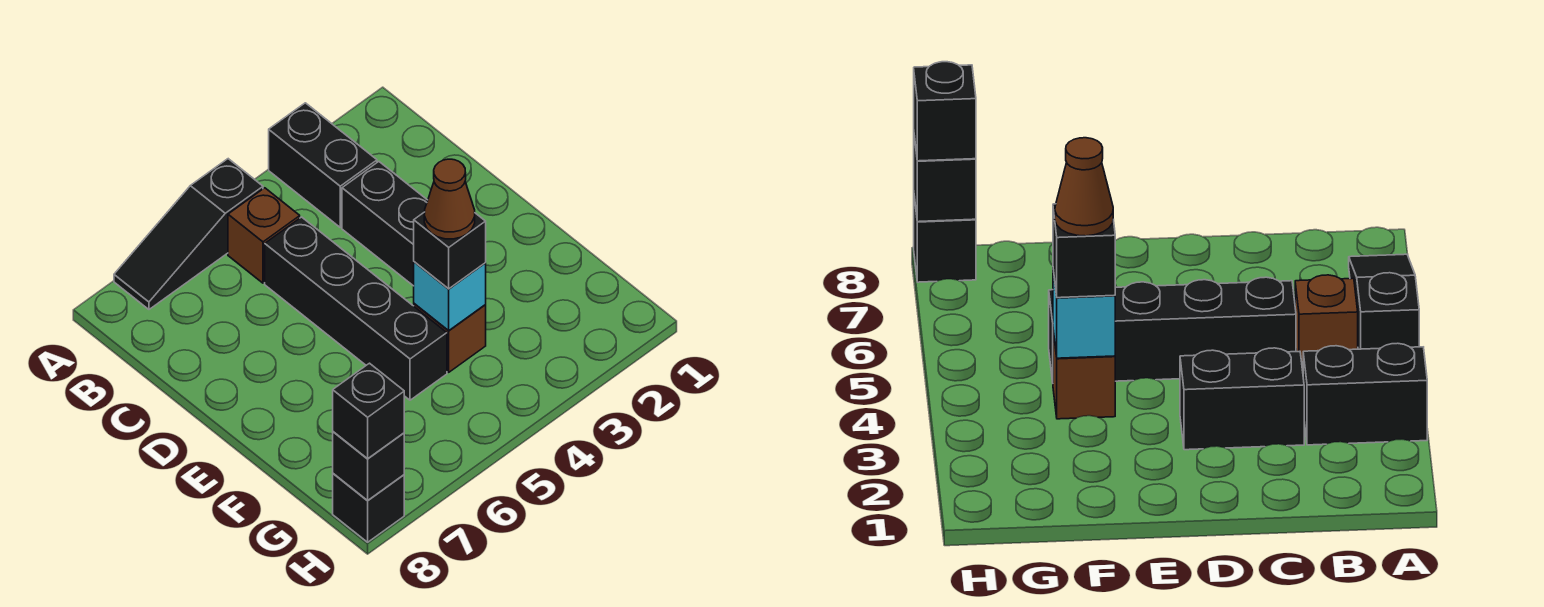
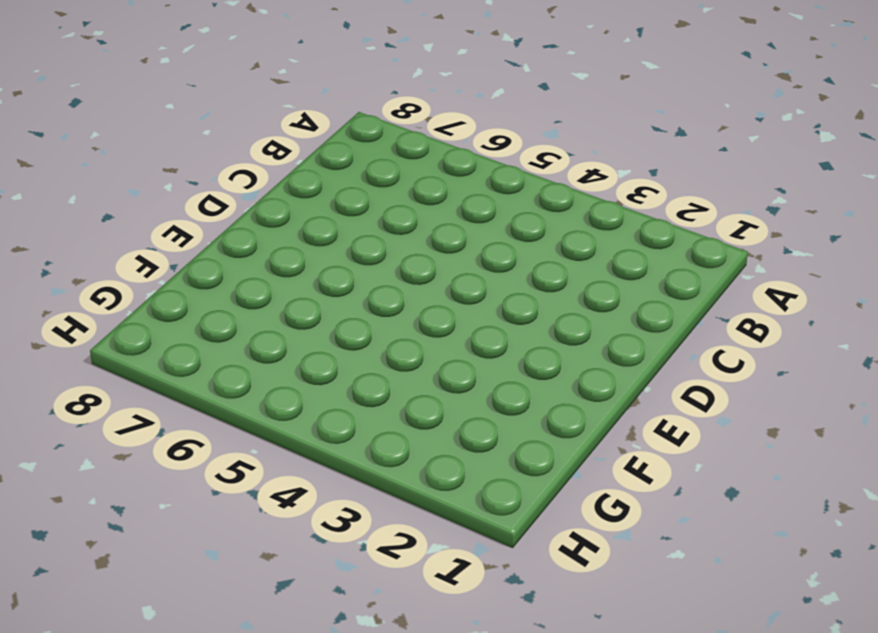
none -> black 1x2 brick [269,103,377,227]
none -> black 1x3 slope [114,159,263,309]
none -> brown 1x1 brick [228,188,300,283]

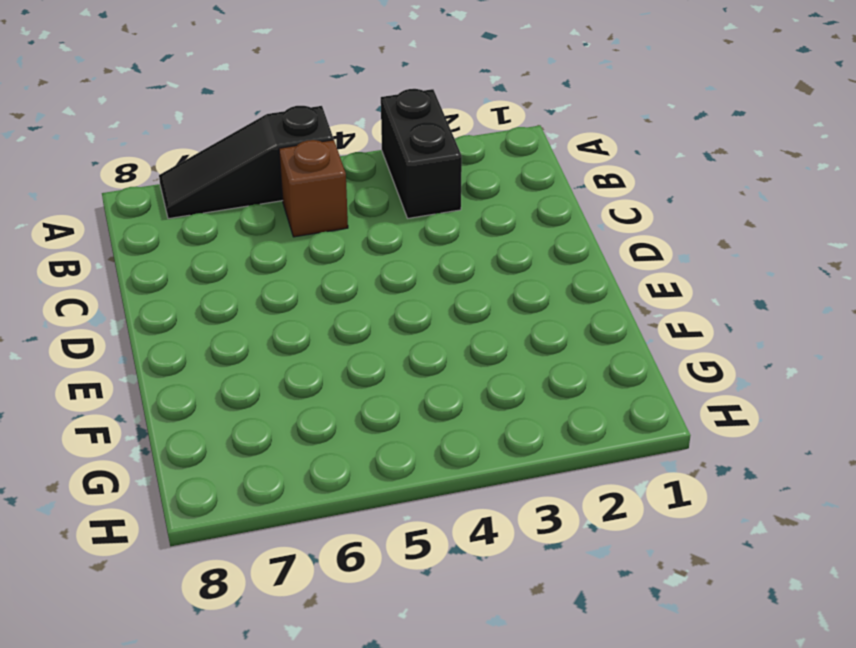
none -> black 1x2 brick [342,162,428,286]
none -> black 1x4 brick [265,217,447,400]
none -> brown 1x1 brick [414,304,486,372]

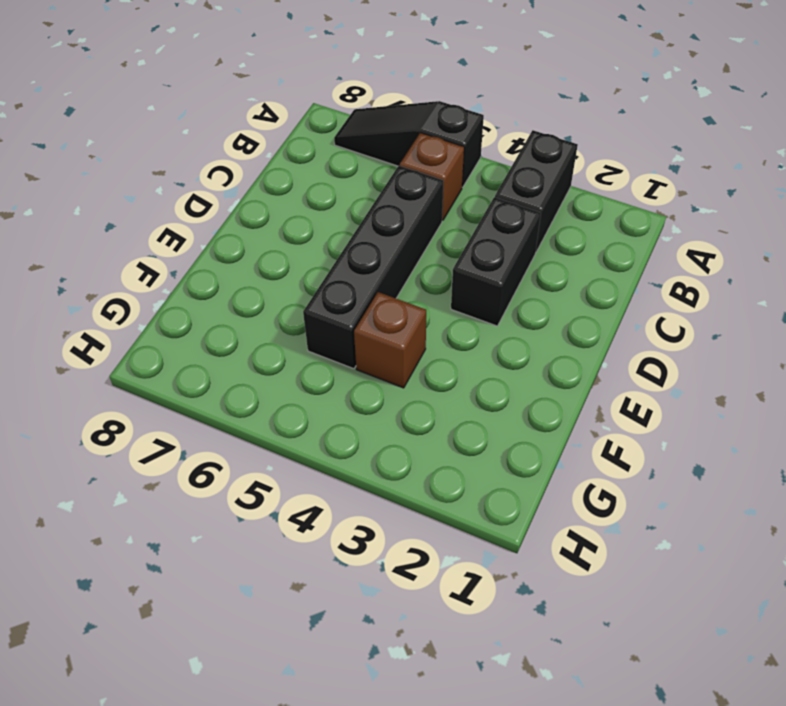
none -> black 1x1 brick [333,474,404,542]
none -> cyan 1x1 brick [414,262,486,331]
none -> black 1x1 brick [333,432,404,501]

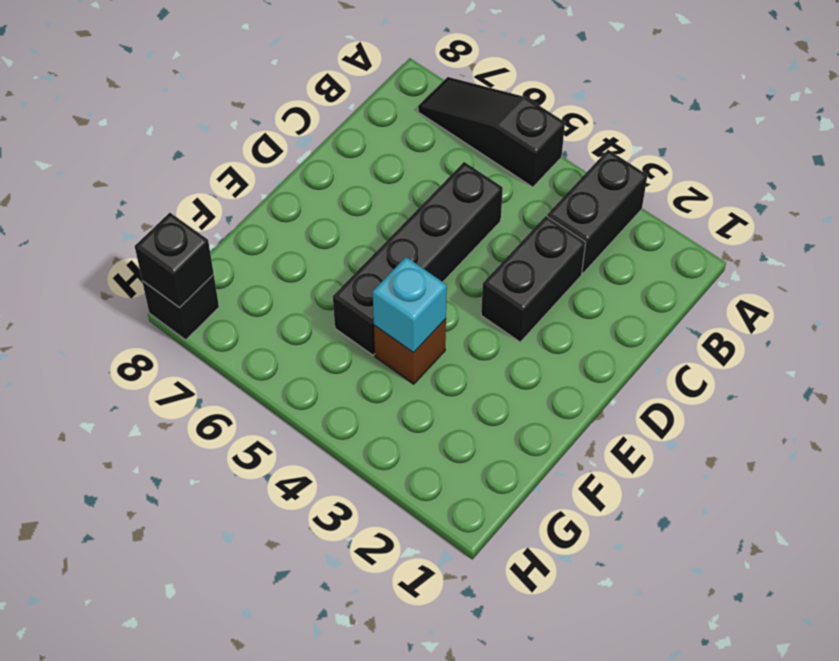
none -> brown 1x1 brick [228,188,300,283]
none -> black 1x1 brick [414,212,486,289]
none -> black 1x1 brick [333,363,404,459]

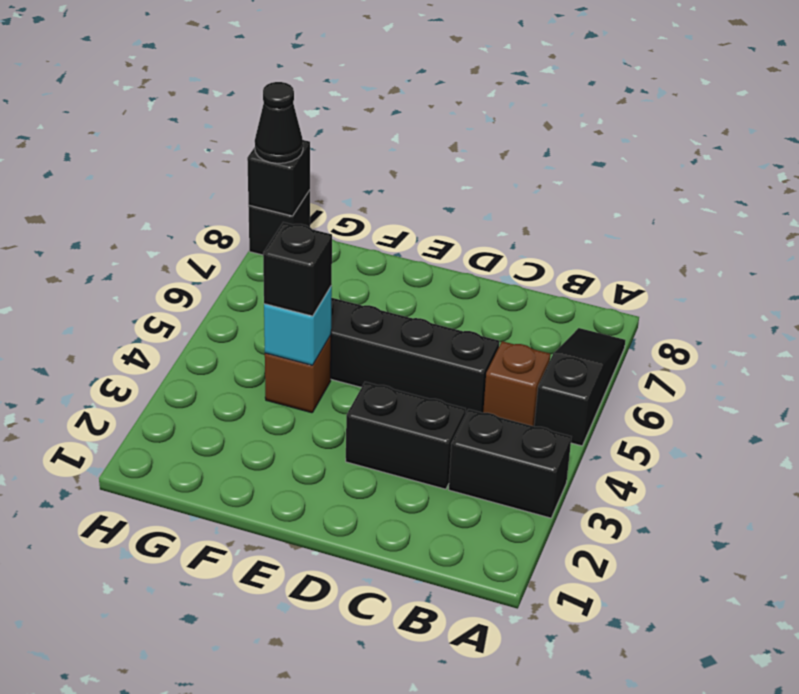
black 1x1 cone [255,82,303,163] -> black 1x1 brick [333,363,404,459]
none -> brown 1x1 cone [424,159,475,239]

